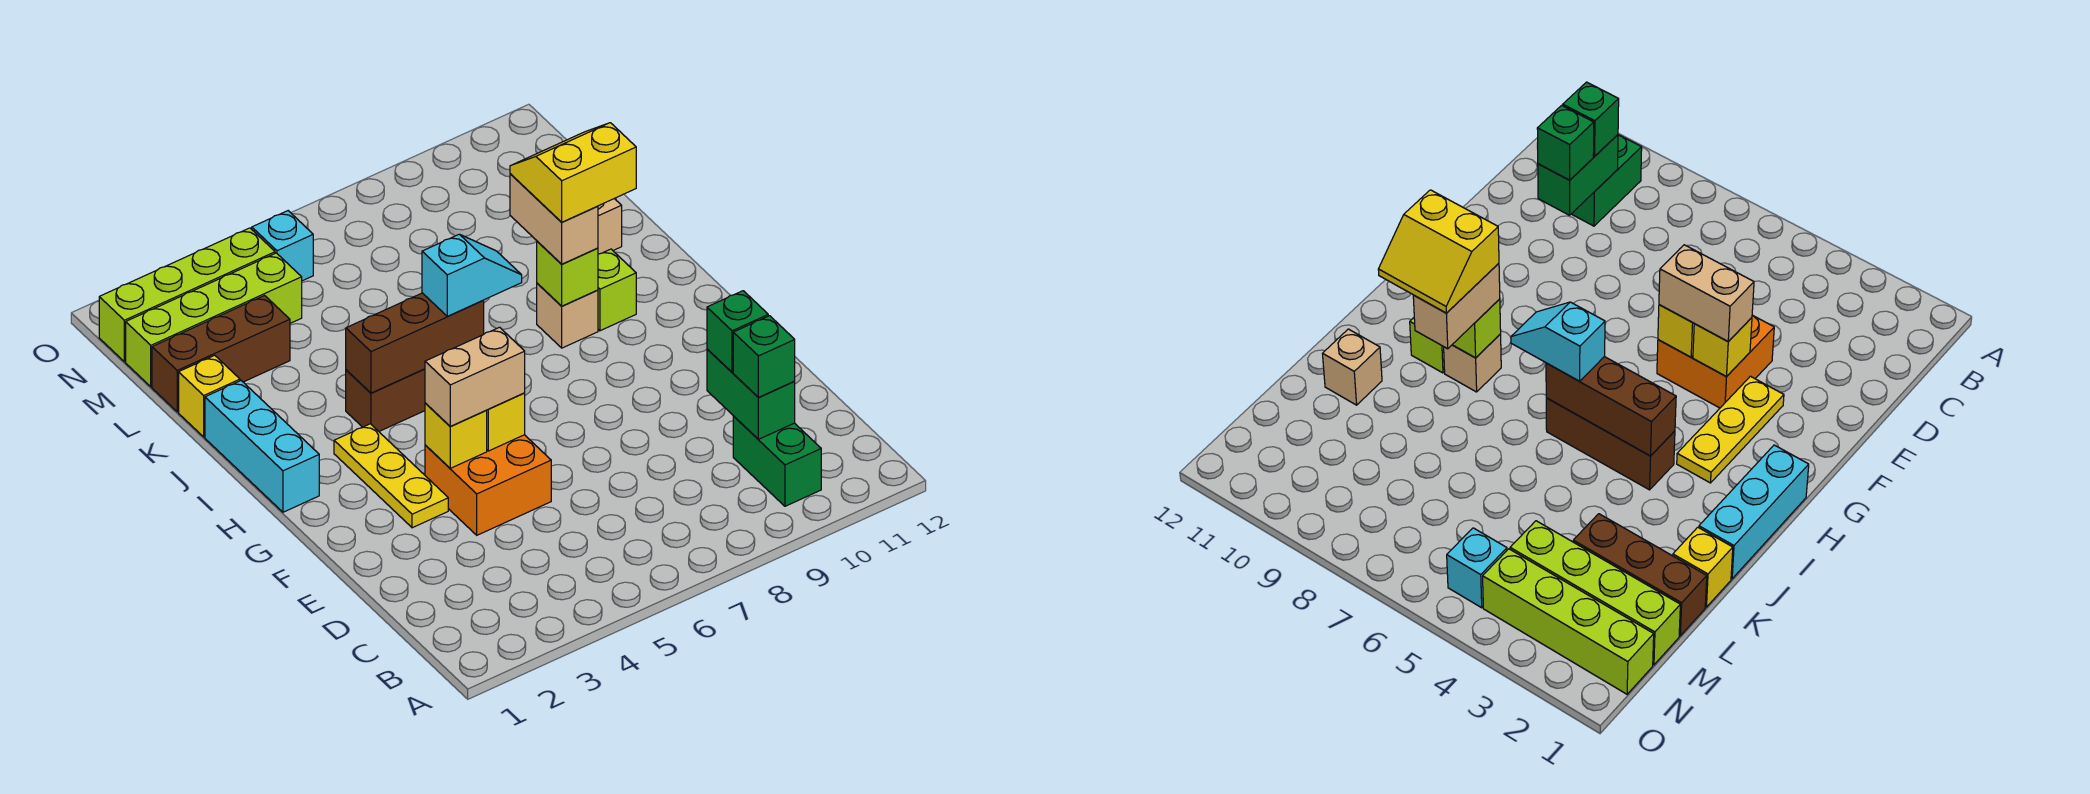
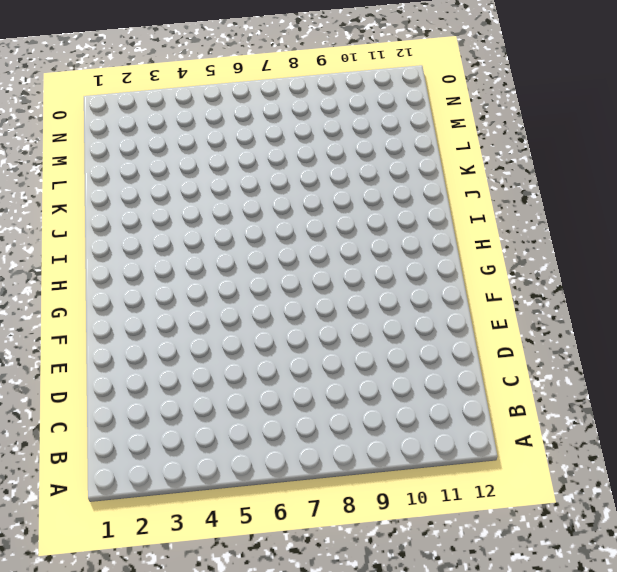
none -> green 1x2 brick [733,416,821,506]
none -> orange 2x2 brick [425,435,551,535]
none -> yellow 1x3 plate [334,424,448,528]

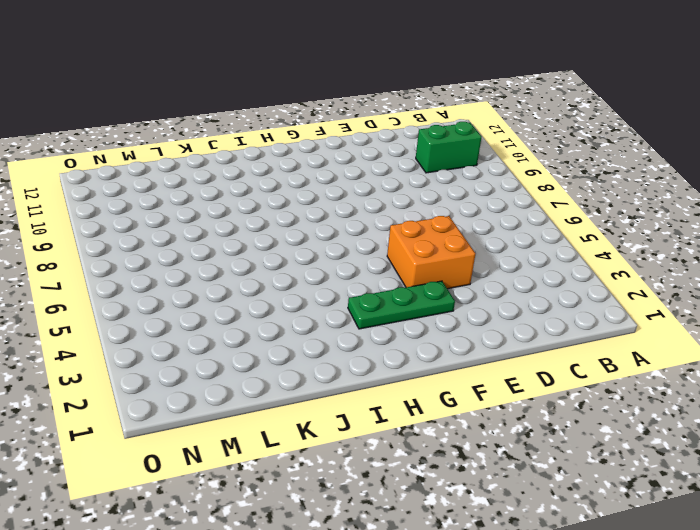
green 1x3 plate [348,281,455,329] -> yellow 1x3 plate [334,424,448,528]
none -> cyan 1x3 brick [205,381,319,512]
none -> brown 1x3 brick [346,369,425,431]
none -> tan 1x1 brick [537,283,598,348]

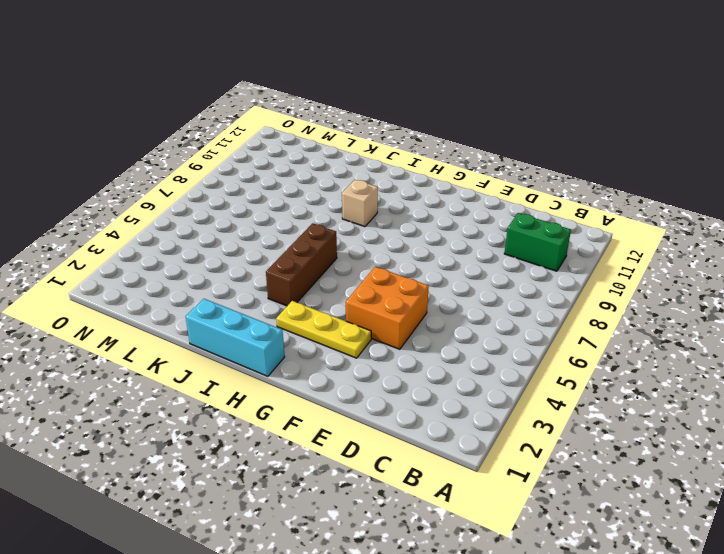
none -> lime 1x1 brick [598,249,636,331]
none -> yellow 1x1 brick [179,355,240,437]
none -> tan 1x1 brick [598,199,622,254]

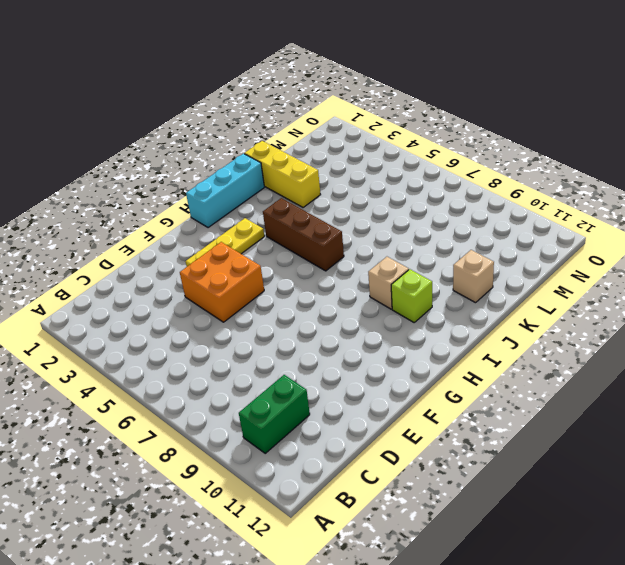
yellow 1x3 brick [244,141,321,208] -> yellow 1x1 brick [179,355,240,437]
none -> brown 1x3 brick [152,296,290,412]
none -> lime 1x4 brick [126,253,302,387]
none -> lime 1x4 brick [99,228,275,362]

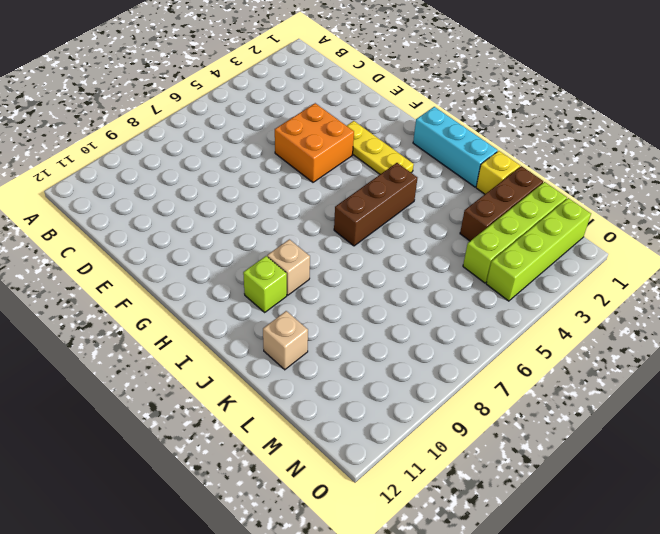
none -> green 1x2 brick [733,416,821,506]
none -> cyan 1x1 brick [252,211,313,281]
none -> green 1x2 brick [707,349,795,439]

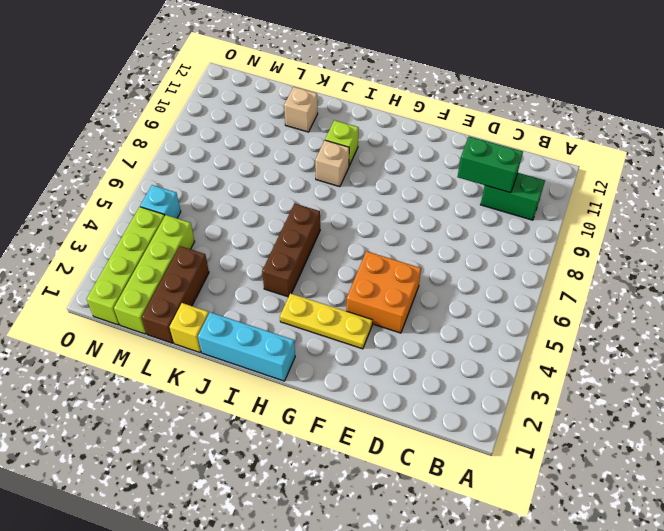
none -> yellow 1x1 brick [425,403,487,468]
none -> yellow 1x1 brick [486,393,525,451]
none -> brown 1x3 brick [346,293,484,393]

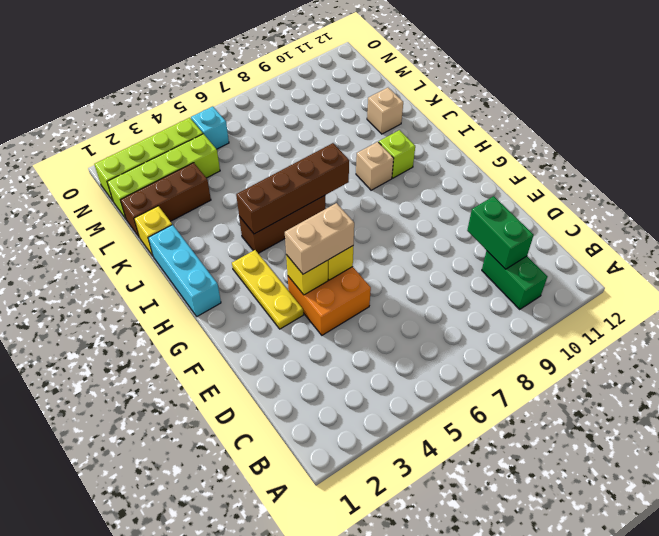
brown 1x4 brick [236,143,349,234] -> brown 1x3 brick [346,293,484,393]
none -> lime 1x1 brick [537,241,598,306]
none -> green 1x1 brick [733,316,795,397]
none -> green 1x1 brick [707,291,768,372]

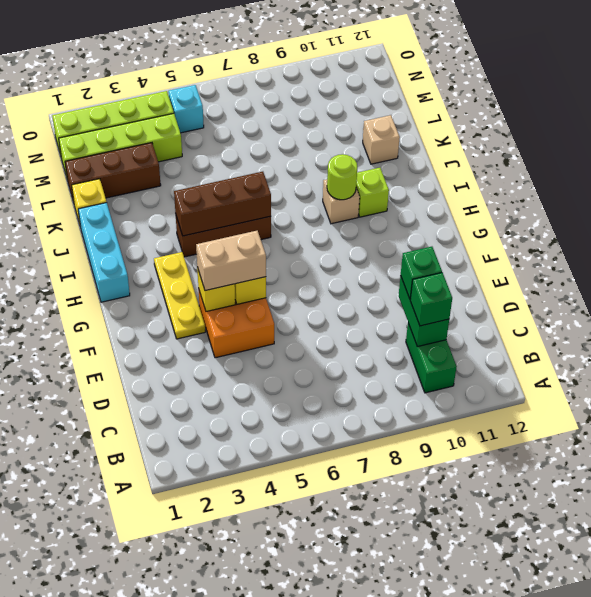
lime 1x1 round brick [327,154,357,200] -> lime 1x1 brick [537,241,598,306]
none -> cyan 1x2 slope [422,234,522,316]
none -> tan 1x2 brick [510,174,598,264]
none -> yellow 2x2 slope [510,123,636,222]

